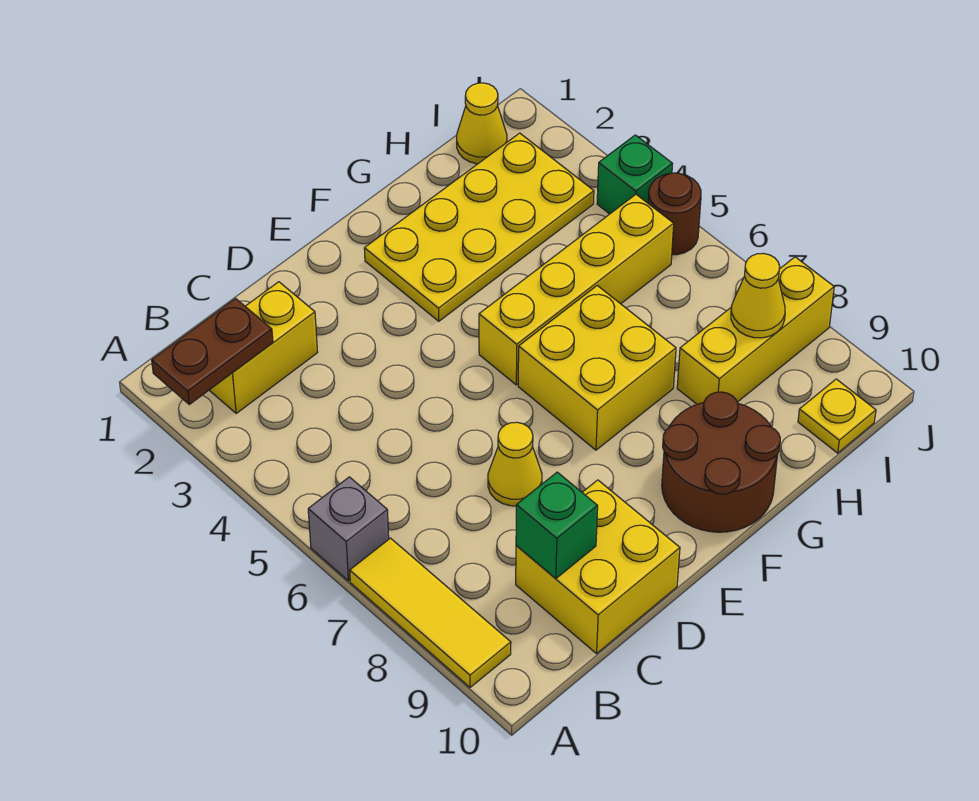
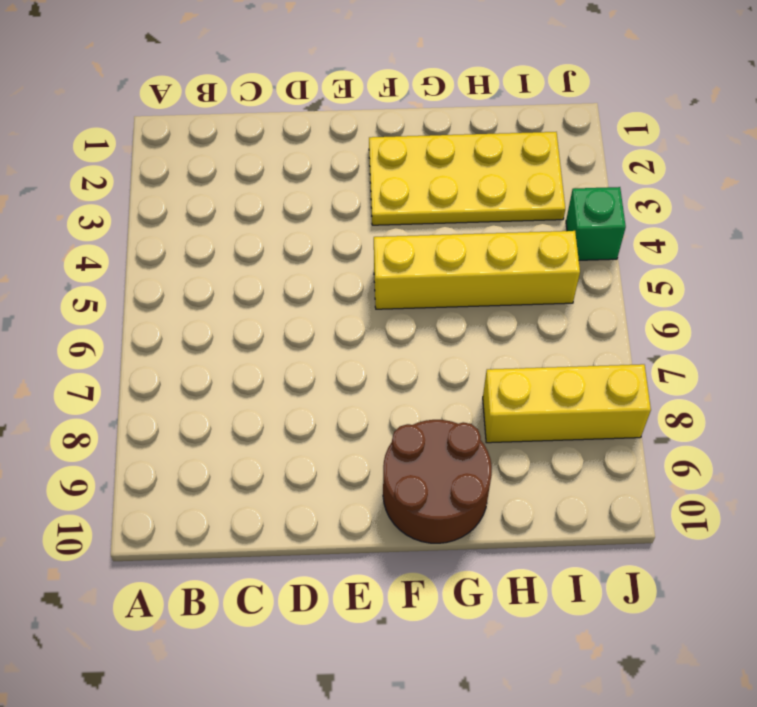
none -> grey 1x1 brick [308,477,389,581]
none -> yellow 1x3 tile [350,538,511,687]
none -> yellow 1x2 brick [209,282,318,413]

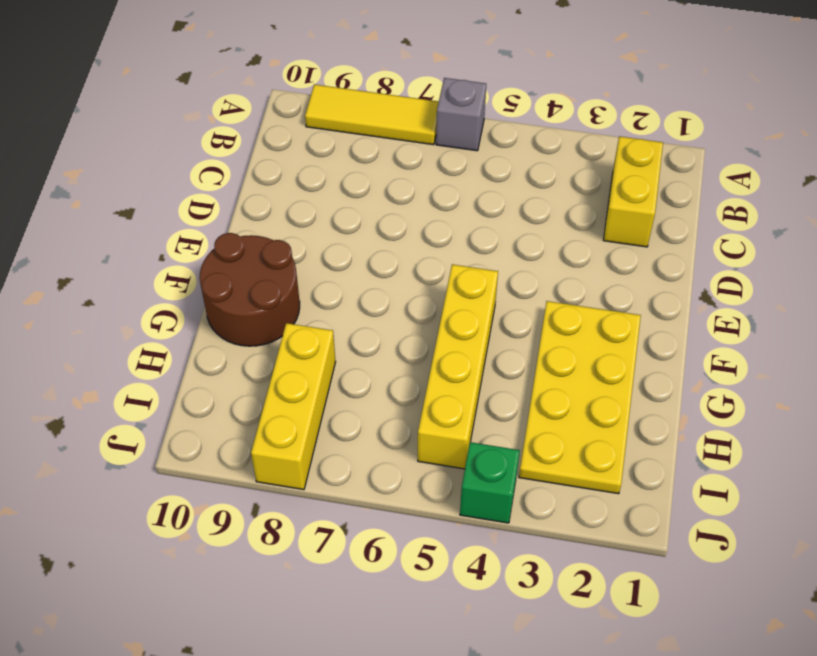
none -> yellow 2x2 brick [516,480,680,654]
none -> yellow 1x1 cone [488,422,542,506]
none -> yellow 2x2 brick [518,286,676,450]

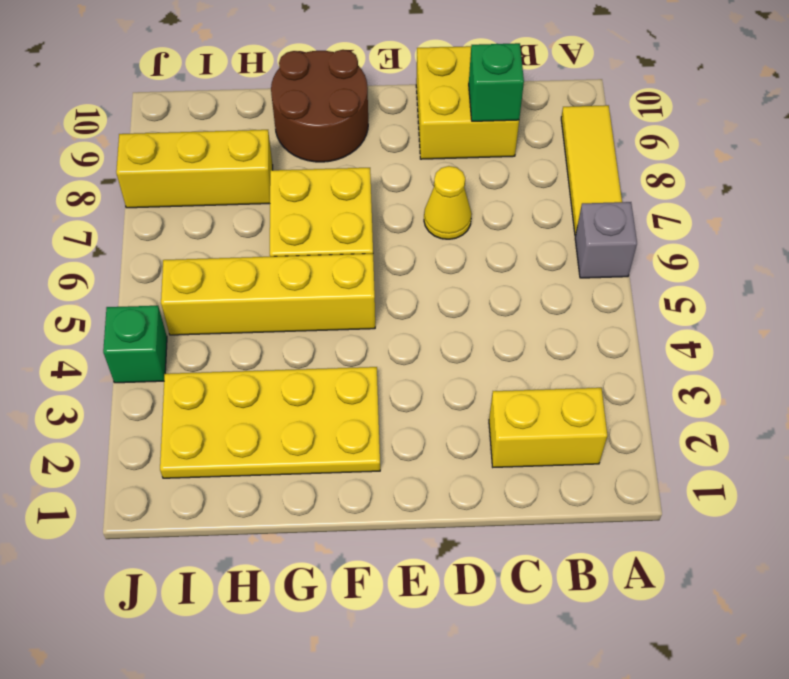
none -> yellow 1x1 cone [457,83,507,164]
none -> yellow 1x1 plate [798,379,876,453]
none -> brown 1x1 round brick [648,173,701,255]

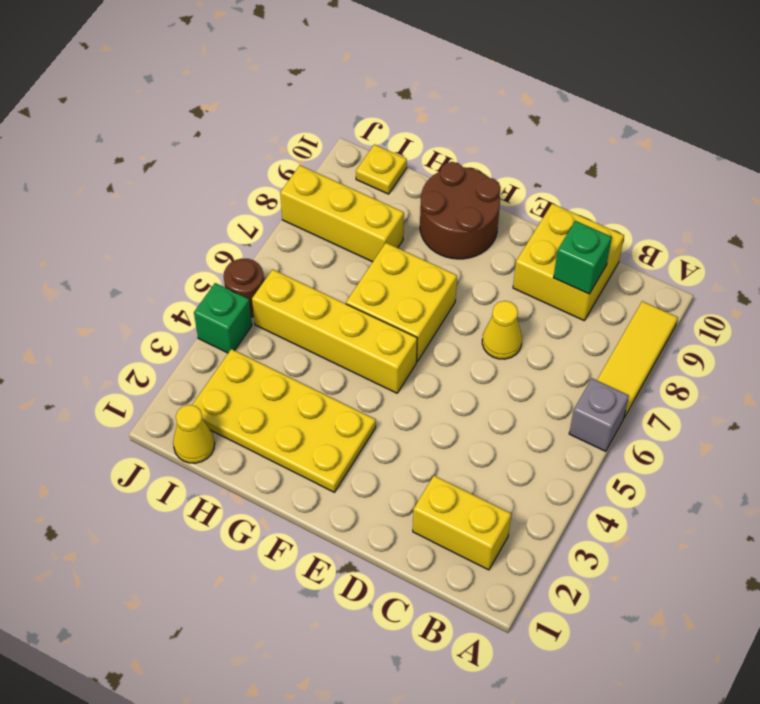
none -> brown 1x2 plate [152,299,273,404]
none -> yellow 1x1 cone [731,253,785,338]

